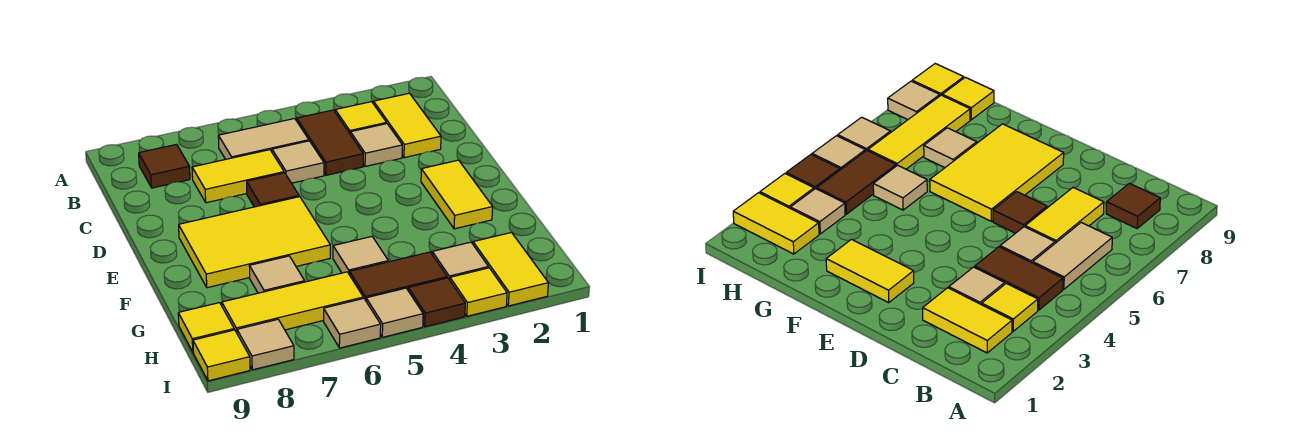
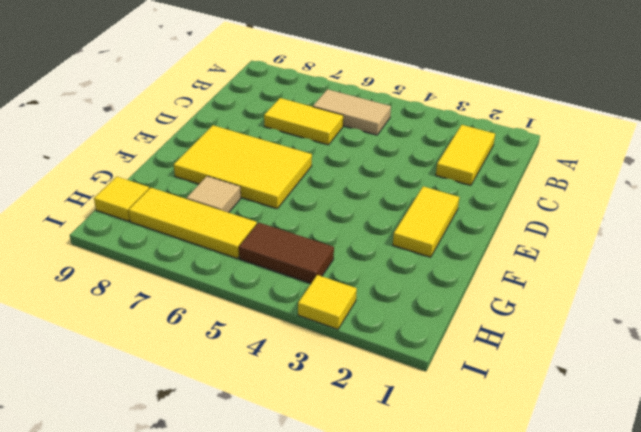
none -> yellow 1x1 tile [335,102,386,133]
none -> brown 1x2 tile [297,110,363,175]
none -> brown 1x1 tile [139,144,190,188]

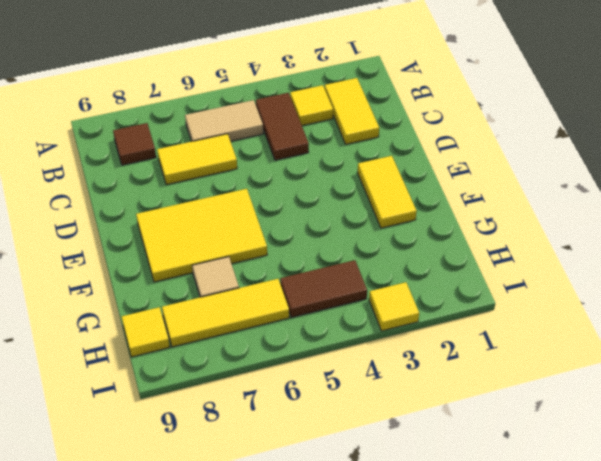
none -> tan 1x1 tile [350,124,402,166]
none -> tan 1x1 tile [272,141,324,183]
none -> brown 1x1 tile [247,173,299,207]

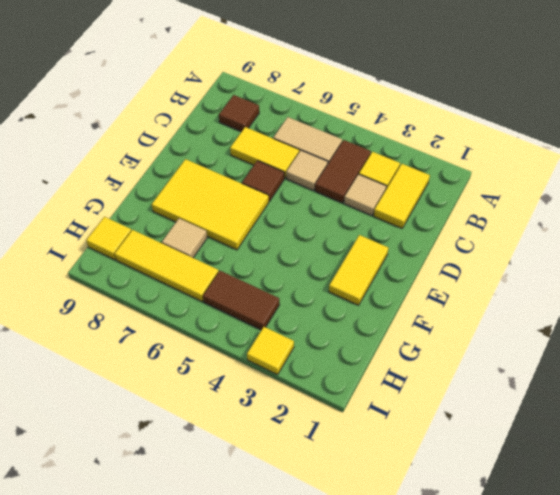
none -> tan 1x1 tile [333,237,388,273]
none -> yellow 1x2 tile [473,233,548,306]
none -> tan 1x1 tile [432,242,488,280]

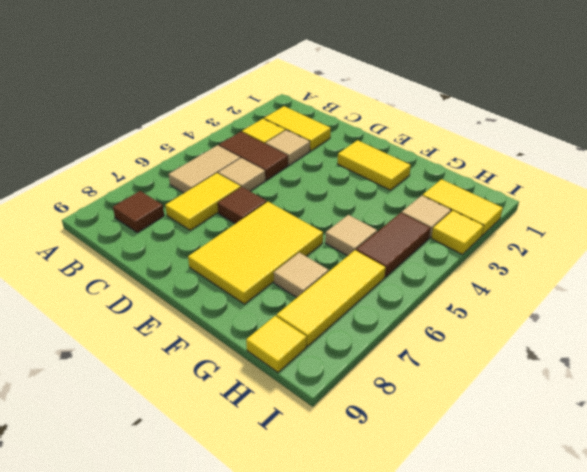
none -> brown 1x1 tile [408,278,465,327]
none -> tan 1x1 tile [366,288,423,337]
none -> tan 1x1 tile [324,298,381,348]

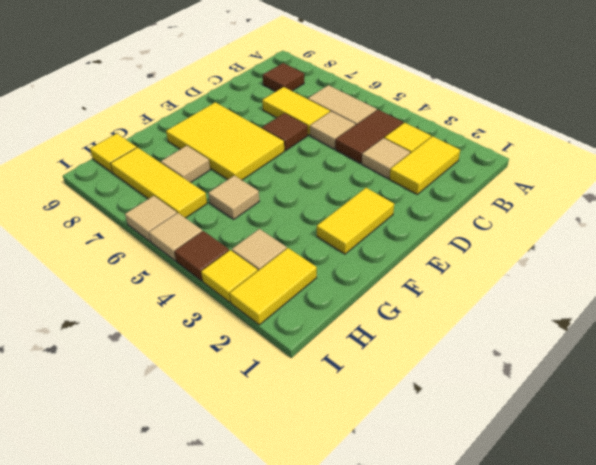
none -> brown 1x2 tile [349,252,447,300]
none -> tan 1x1 tile [237,319,294,370]
none -> yellow 1x1 tile [193,330,250,381]

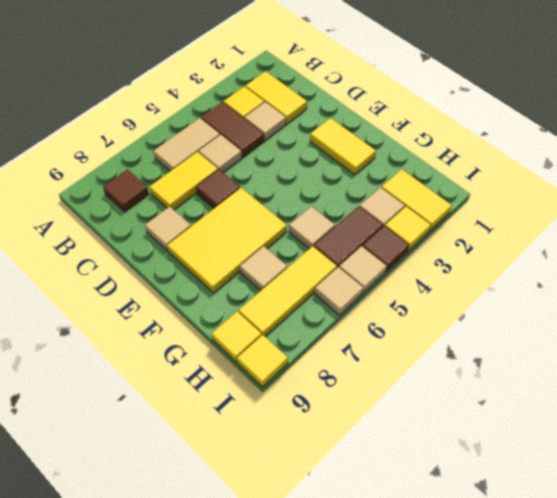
tan 1x1 tile [145,207,191,251] -> tan 1x1 tile moved to [237,319,294,370]

